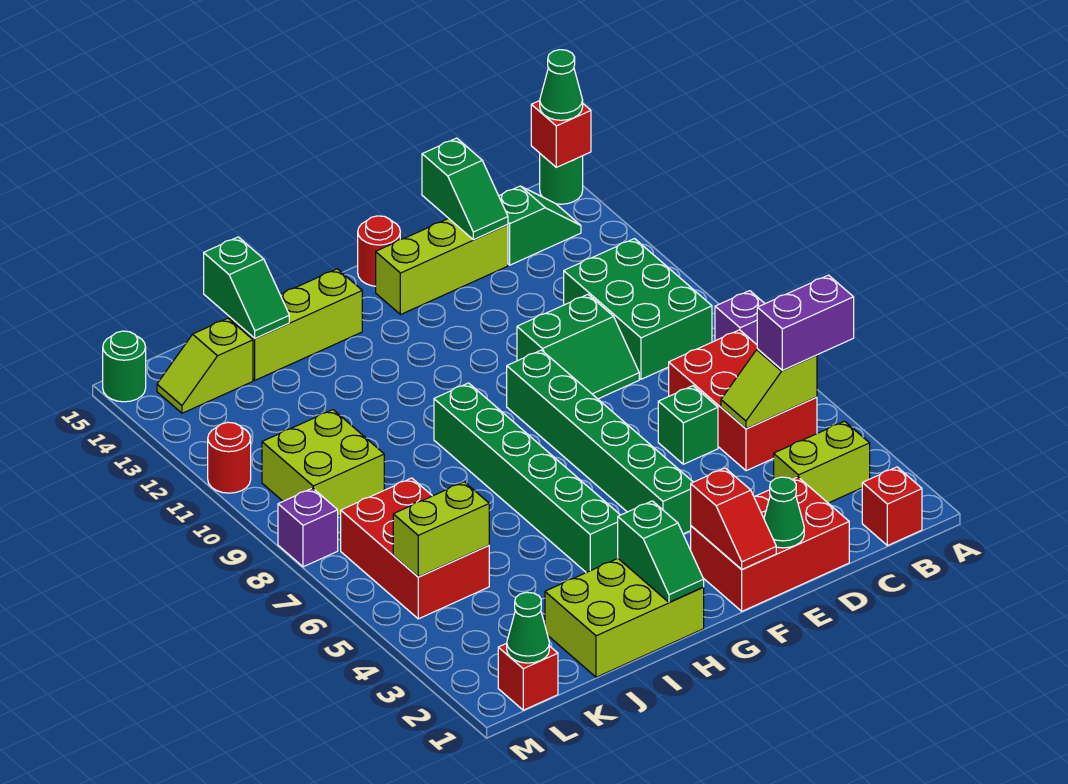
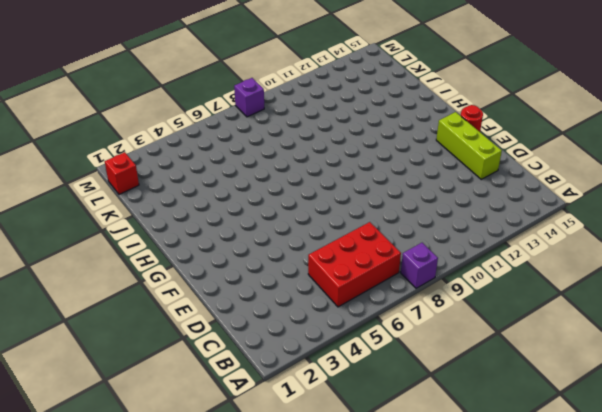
none -> green 1x1 round brick [540,154,583,204]
none -> red 1x1 brick [862,467,922,546]
none -> lime 1x2 brick [774,421,870,503]
none -> green 2x3 brick [564,239,712,379]

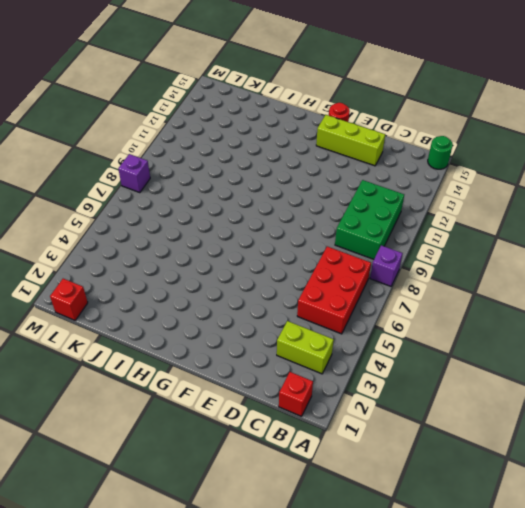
none -> green 1x2 slope [499,186,581,265]
none -> red 2x3 brick [691,477,849,611]
none -> green 1x1 brick [658,386,718,464]
none -> green 2x2 slope [517,294,639,399]

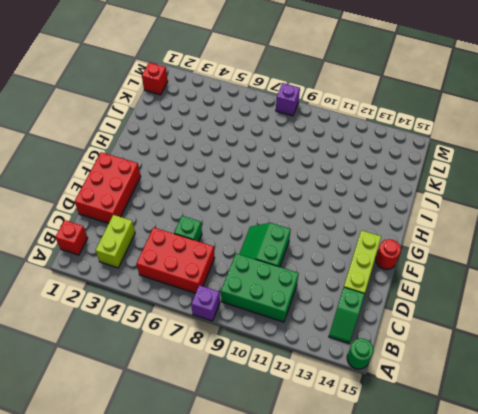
none -> green 1x6 brick [507,350,693,534]
none -> lime 2x3 brick [545,559,704,677]
none -> green 1x6 brick [434,383,620,573]
none -> lime 1x3 brick [230,269,362,380]

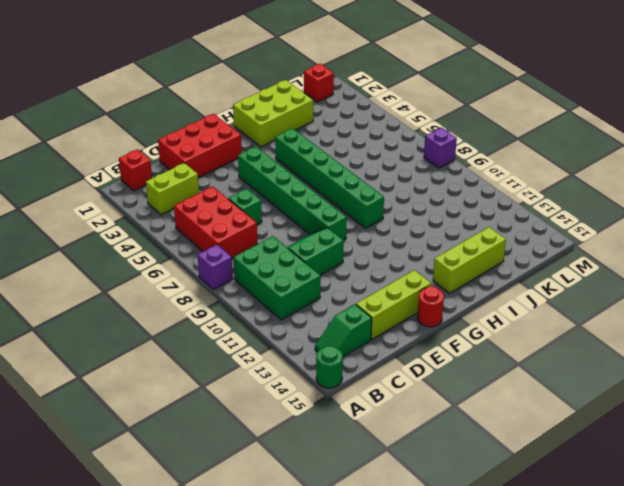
none -> red 2x3 brick [341,478,489,619]
none -> lime 2x2 brick [262,410,384,516]
none -> lime 1x2 slope [157,318,253,413]
none -> red 1x1 round brick [208,422,251,493]

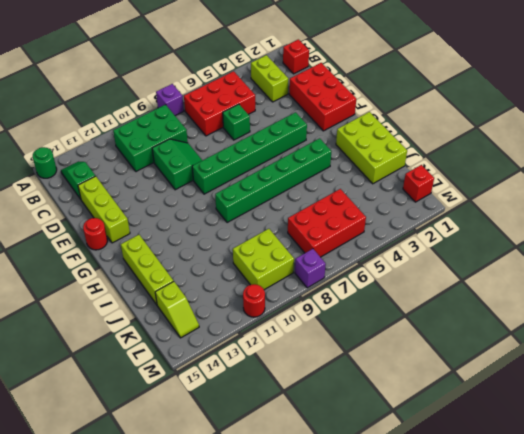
none -> green 1x1 round brick [103,331,146,402]
none -> red 1x1 brick [531,101,591,167]
none -> lime 1x2 slope [721,349,817,429]
none -> green 1x2 slope [422,138,508,240]

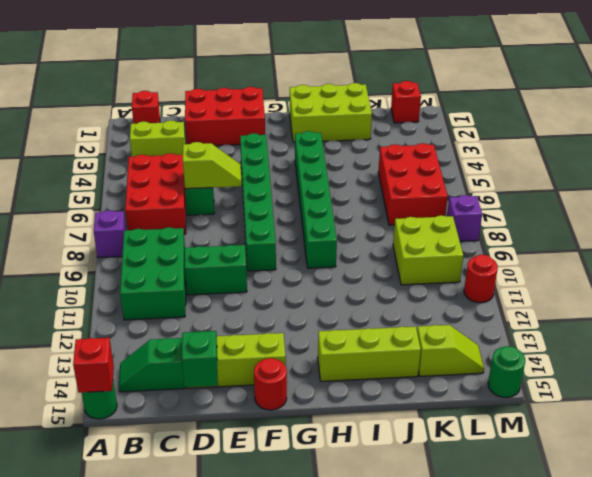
lime 1x2 slope [183,142,242,189] -> lime 1x2 slope moved to [721,349,817,429]
none -> green 1x1 cone [764,477,804,548]
none -> red 1x2 slope [691,468,776,569]
none -> green 1x2 slope [618,501,704,602]
none -> green 1x2 slope [204,237,289,338]

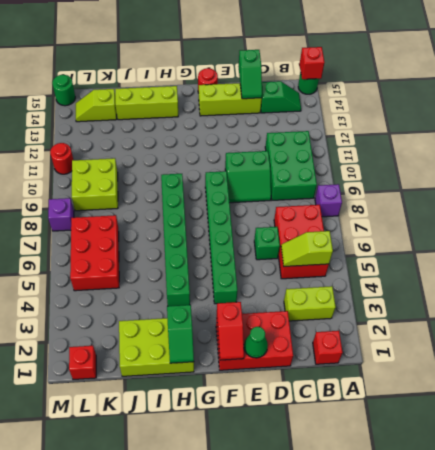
none -> green 1x2 slope [204,237,289,338]
none -> lime 1x2 brick [393,482,489,577]
none -> green 1x1 cone [507,592,549,663]
none -> purple 1x2 brick [757,275,854,370]

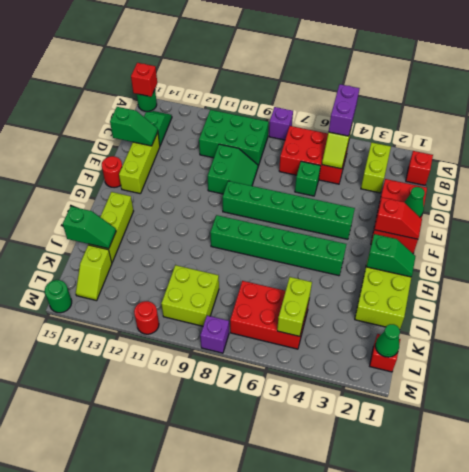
none -> green 1x1 cone [540,50,583,120]

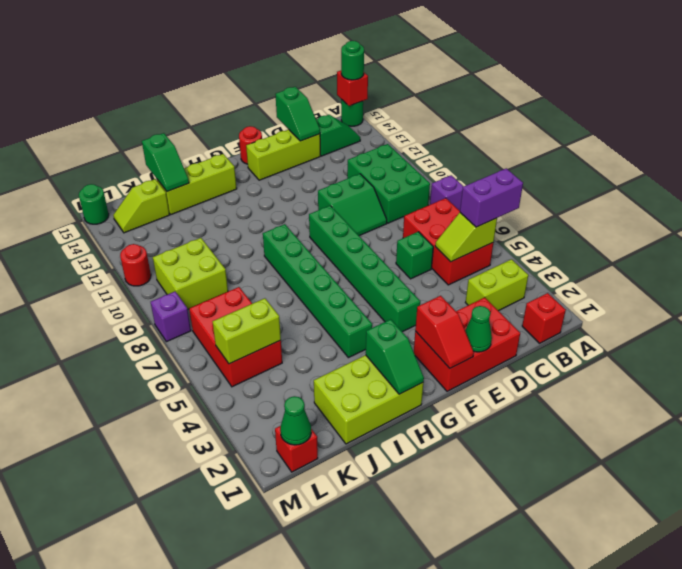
green 1x1 round brick [341,41,364,80] -> green 1x1 cone [540,50,583,120]

